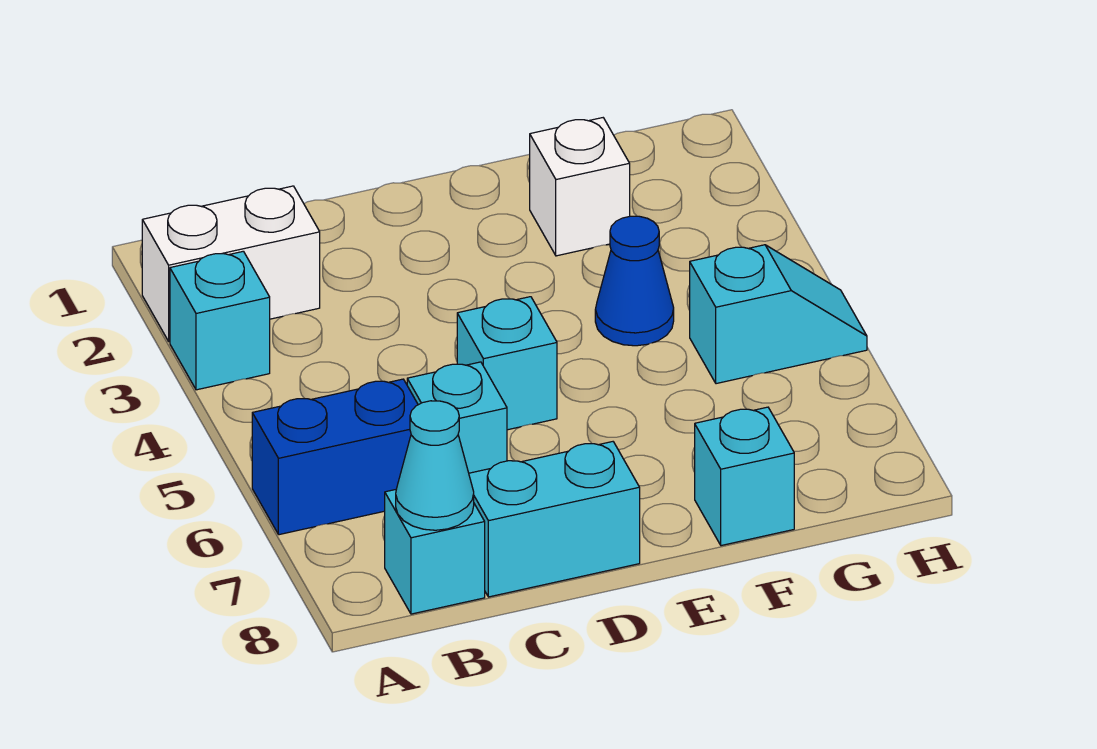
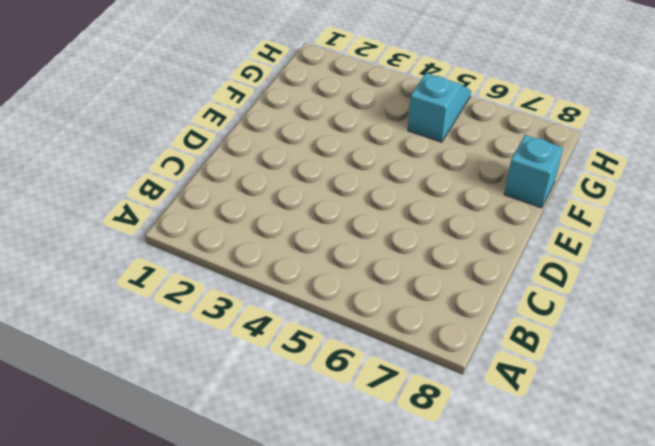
none -> white 1x2 brick [142,186,320,341]
none -> cyan 1x1 brick [170,251,270,390]
none -> blue 1x2 brick [252,379,418,535]

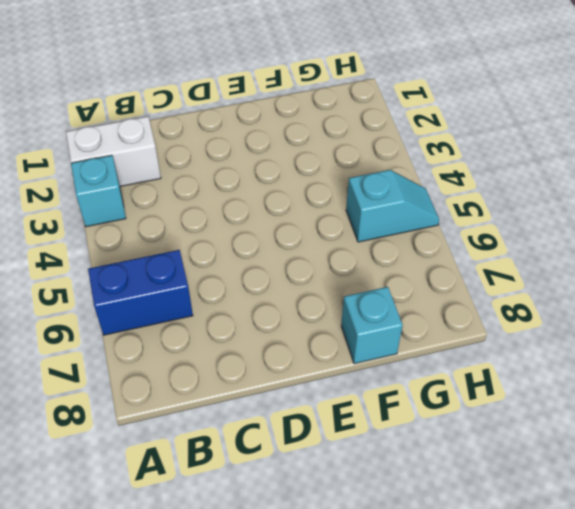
none -> cyan 1x1 brick [385,490,485,614]
none -> cyan 1x1 brick [407,362,507,473]
none -> cyan 1x2 brick [469,442,640,597]

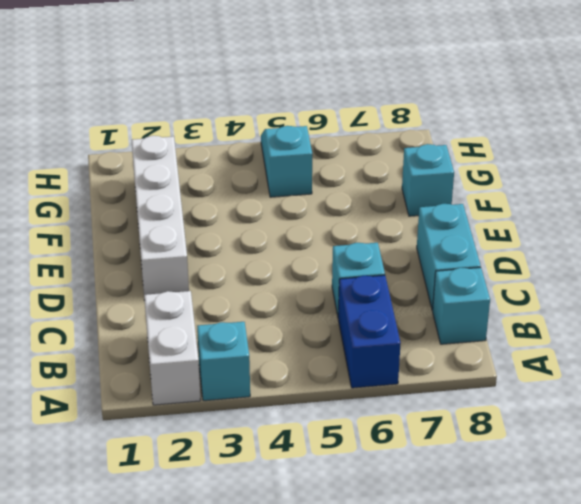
white 1x4 brick [132,136,189,300] -> white 1x1 brick [530,118,630,256]
none -> cyan 1x1 brick [457,297,557,430]
none -> blue 1x1 cone [595,216,674,346]
none -> cyan 1x1 cone [396,401,474,530]

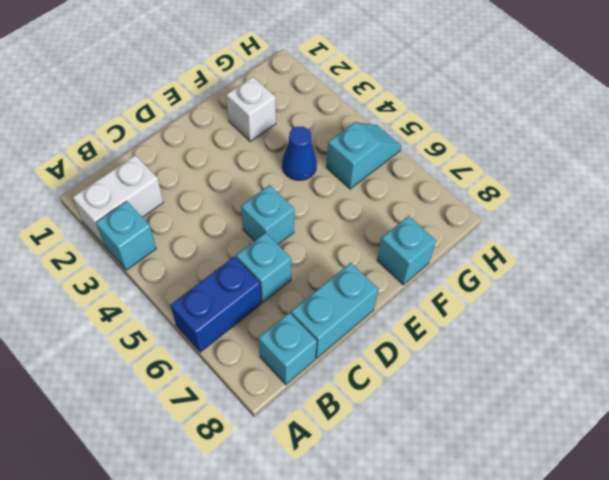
none -> cyan 1x1 cone [396,401,474,530]

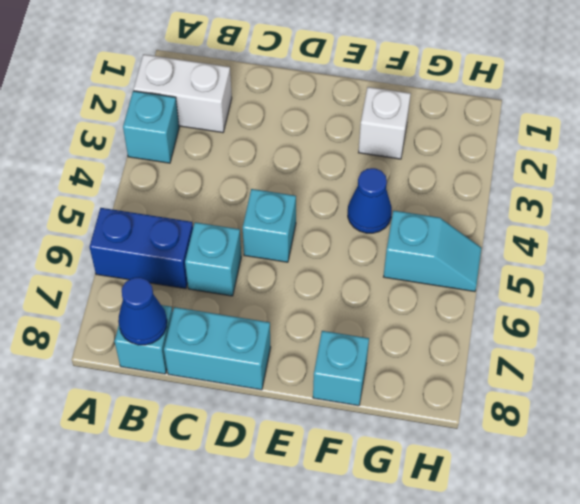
blue 1x1 cone [118,277,167,345] -> cyan 1x1 cone [396,401,474,530]

